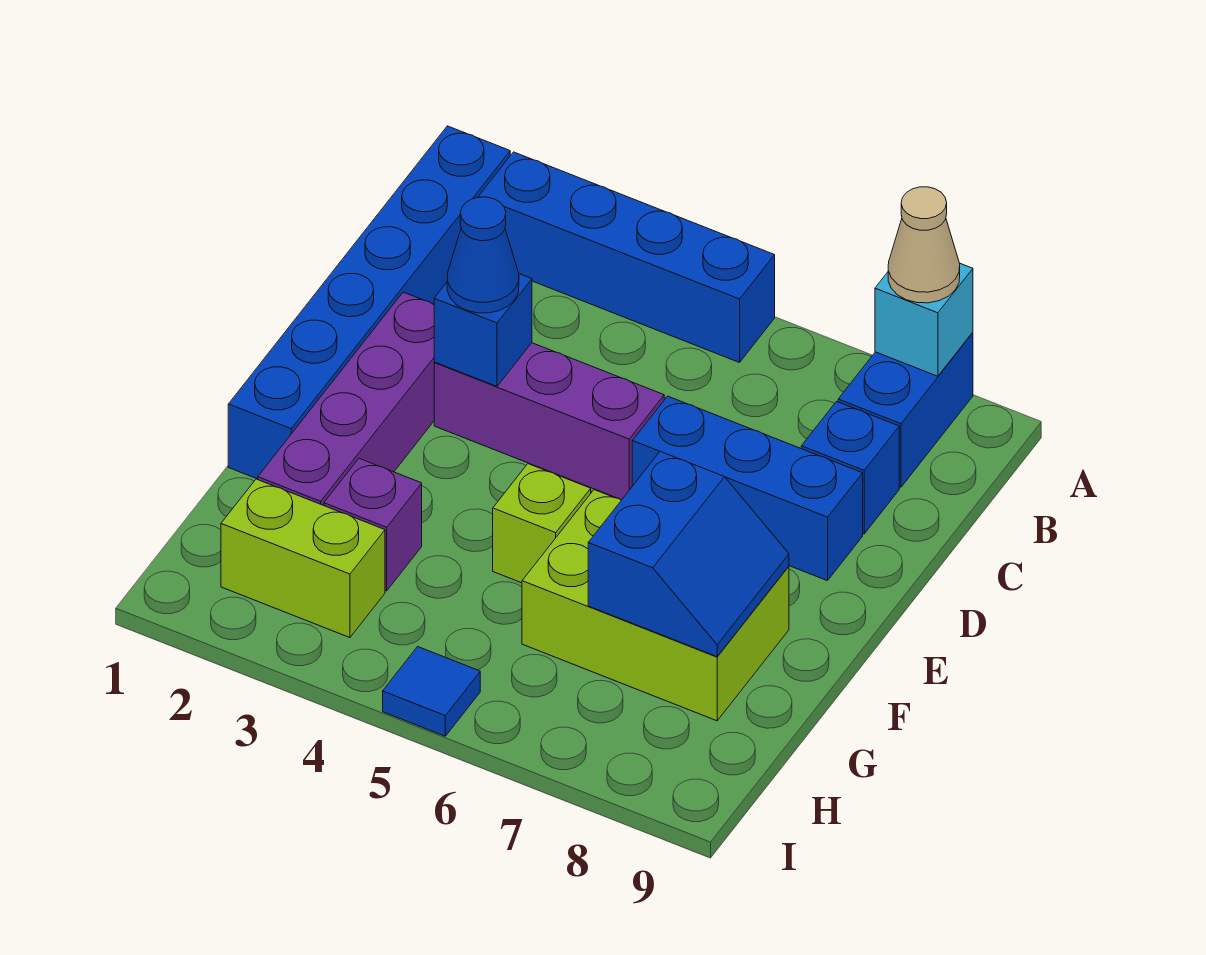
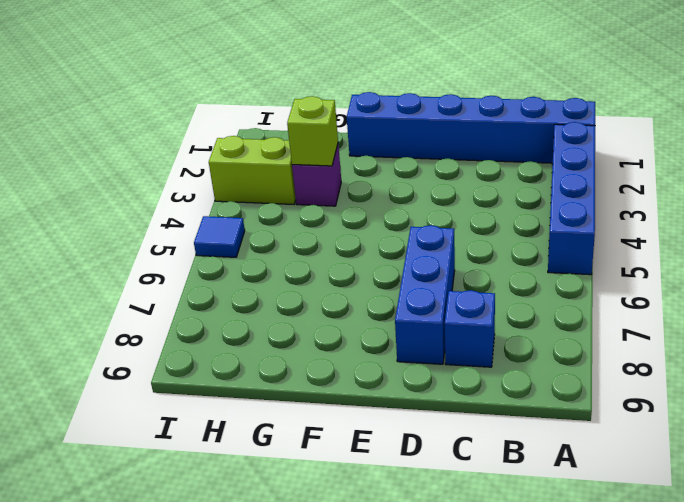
lime 1x1 brick [287,96,338,166] -> lime 1x1 brick moved to [493,464,591,583]
lime 1x2 brick [209,136,296,204] -> lime 1x2 brick turned to [221,479,385,638]
none -> blue 1x2 brick [838,333,973,487]
none -> purple 1x4 brick [258,292,434,506]
none -> purple 1x3 brick [434,343,664,500]

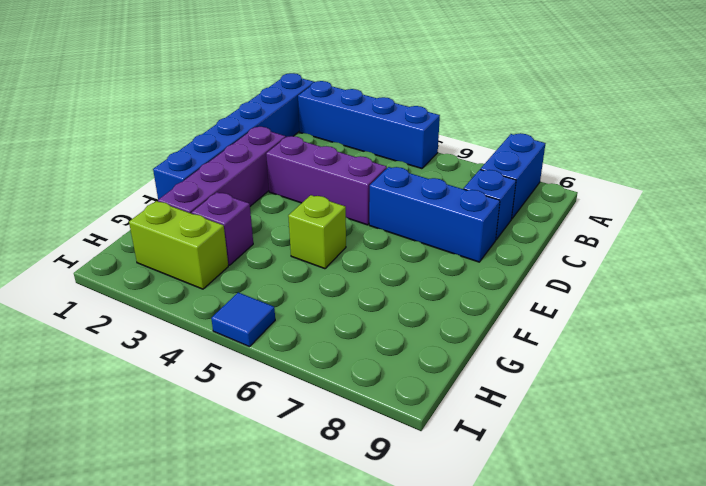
none -> lime 2x3 brick [522,490,789,721]
none -> cyan 1x1 brick [875,264,973,376]
none -> blue 1x1 brick [434,274,532,386]

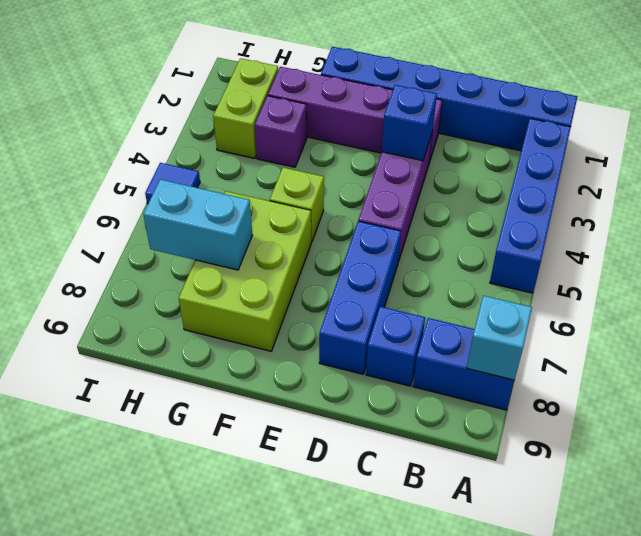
cyan 1x2 brick [143,179,252,270] -> blue 2x2 slope [588,451,789,656]
none -> tan 1x1 cone [888,187,960,303]
none -> blue 1x1 cone [447,197,519,313]

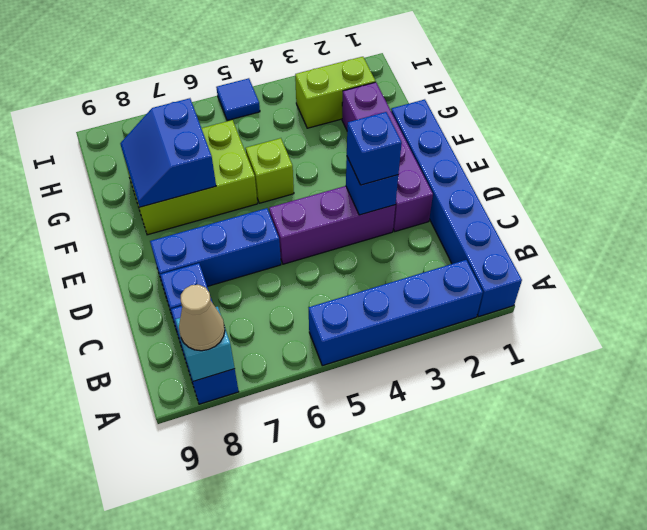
blue 1x1 brick [347,112,402,185] -> blue 1x1 cone [447,197,519,313]
none -> purple 1x1 brick [324,458,422,591]

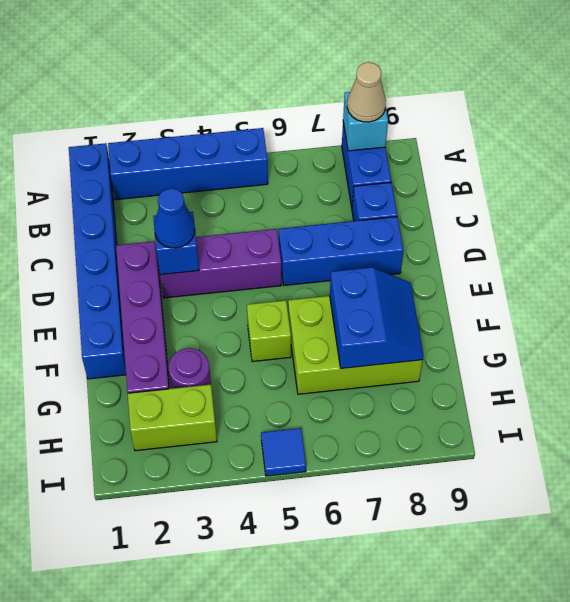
purple 1x1 round brick [169,348,211,389] -> purple 1x1 brick [324,458,422,591]

